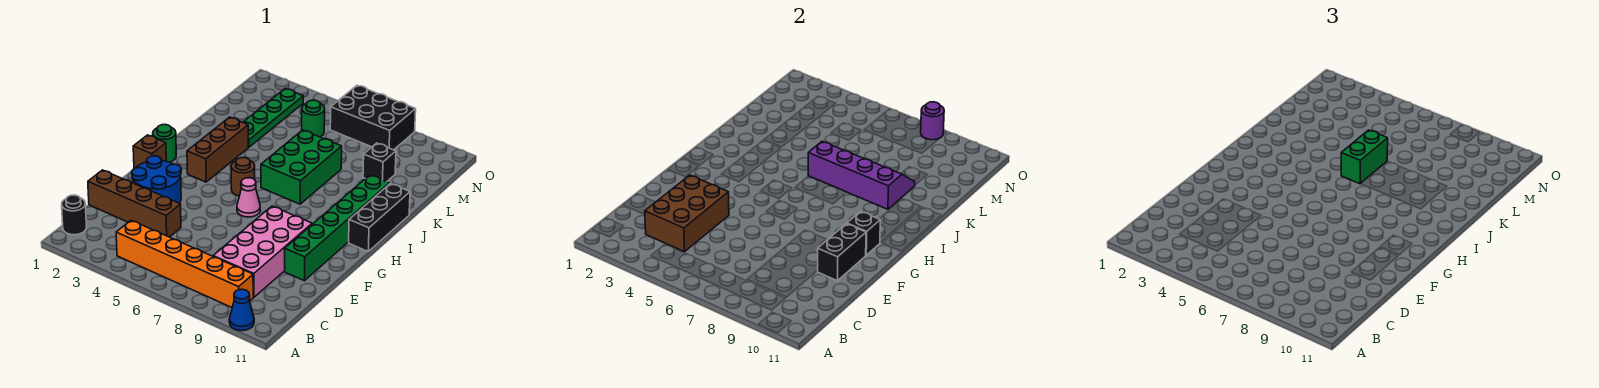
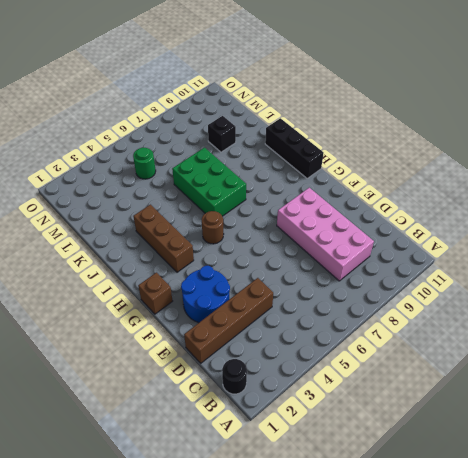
none -> blue 1x1 cone [229,289,254,331]
none -> orange 1x6 brick [116,220,253,307]
none -> green 1x6 brick [285,175,389,281]

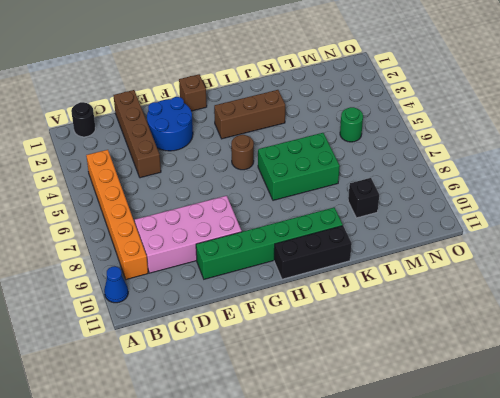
none -> pink 1x1 cone [237,178,260,217]
none -> green 1x1 round brick [153,124,176,162]
none -> green 1x4 plate [243,89,303,147]

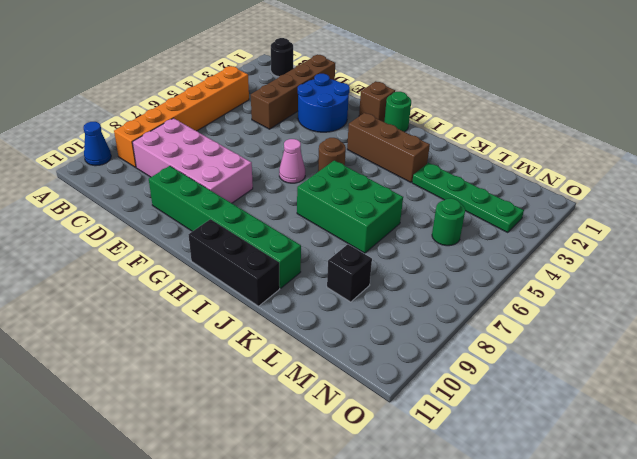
none -> black 2x3 brick [330,85,416,150]
none -> brown 2x3 brick [645,175,729,252]
none -> black 1x2 brick [817,224,866,281]

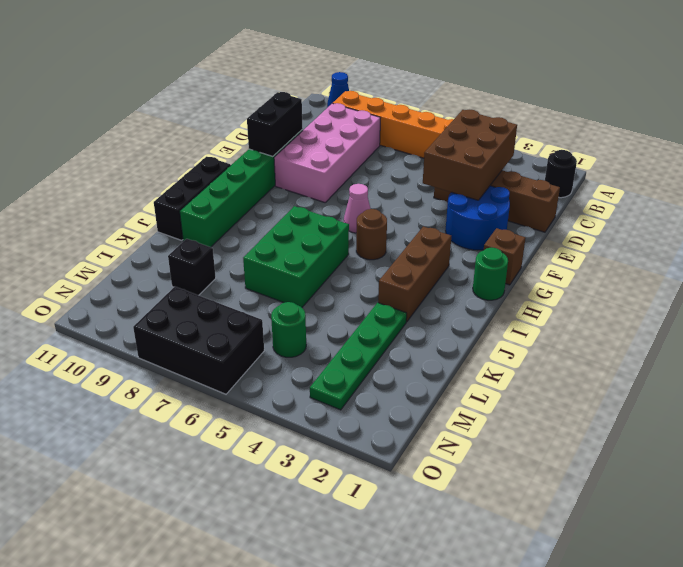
none -> black 1x1 brick [847,211,880,255]
none -> purple 2x4 slope [808,141,915,209]
none -> purple 1x1 round brick [921,102,944,140]

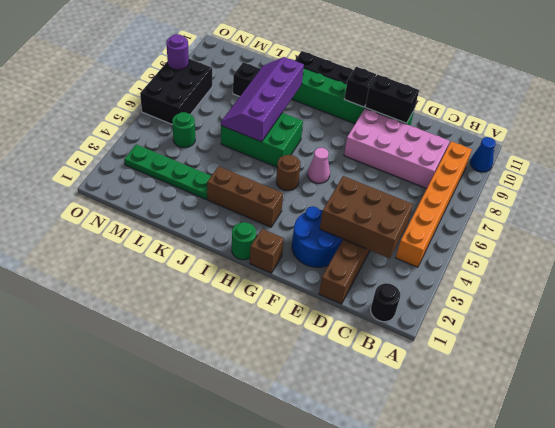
none -> green 1x2 brick [1341,130,1388,184]

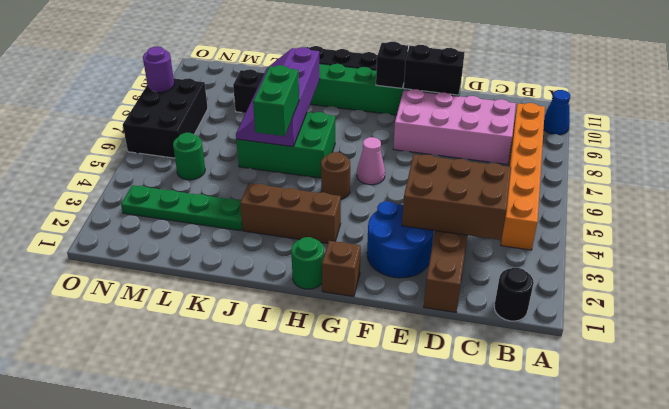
green 1x2 brick [253,65,299,136] -> green 1x2 brick turned to [1341,130,1388,184]

